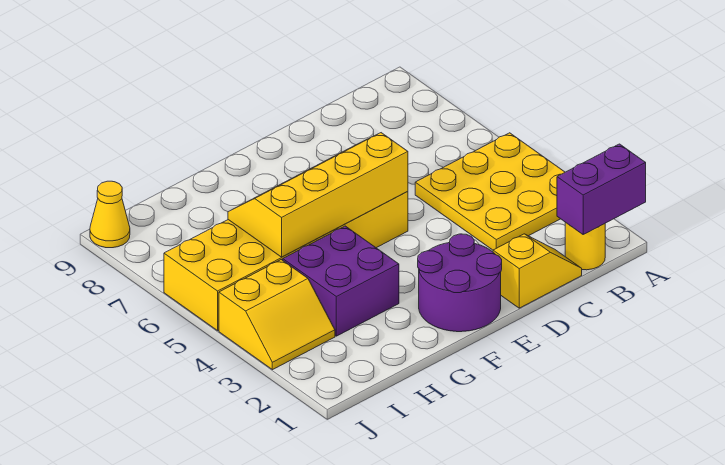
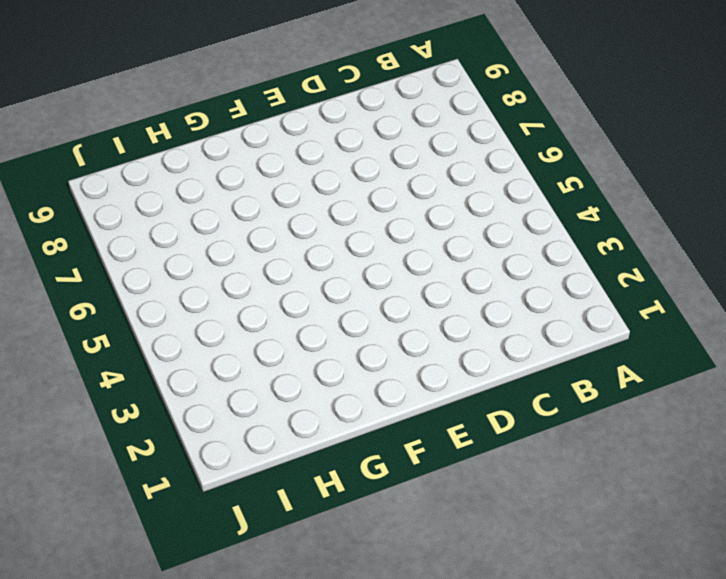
none -> yellow 3x3 plate [415,133,565,250]
none -> yellow 1x1 round brick [565,222,605,270]

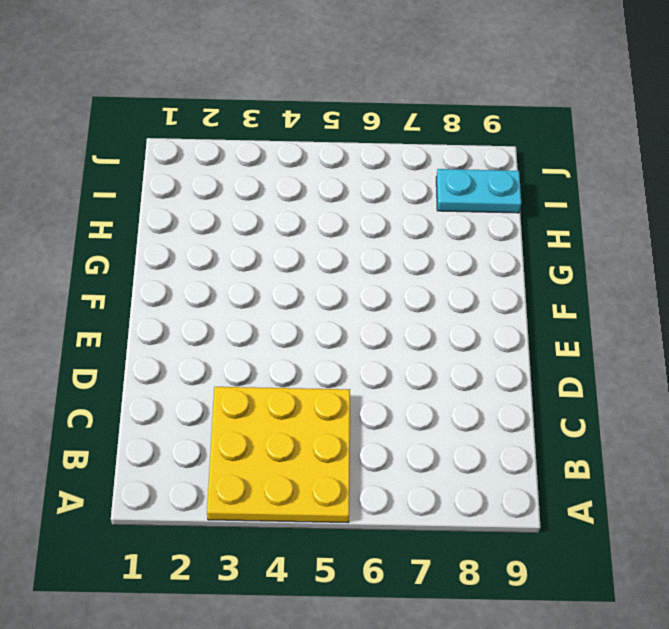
cyan 1x2 plate [436,169,521,213] -> none
none -> yellow 1x1 round brick [565,222,605,270]
none -> yellow 1x2 slope [493,234,582,308]

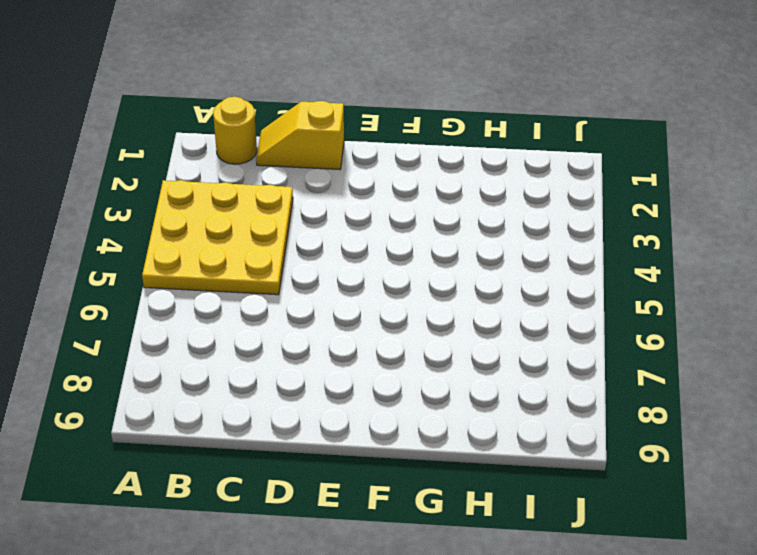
none -> purple 2x2 round brick [418,234,502,332]
none -> yellow 2x6 brick [164,191,408,331]

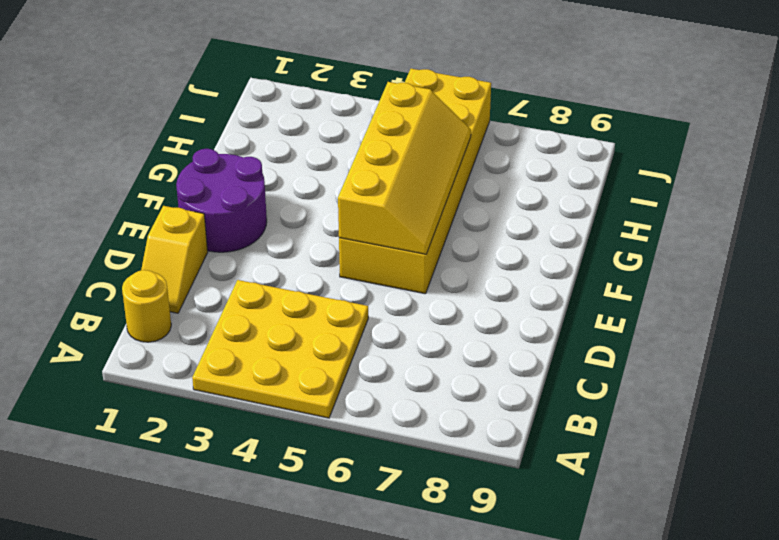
none -> purple 2x2 brick [283,226,399,336]
none -> yellow 2x2 slope [219,260,335,370]

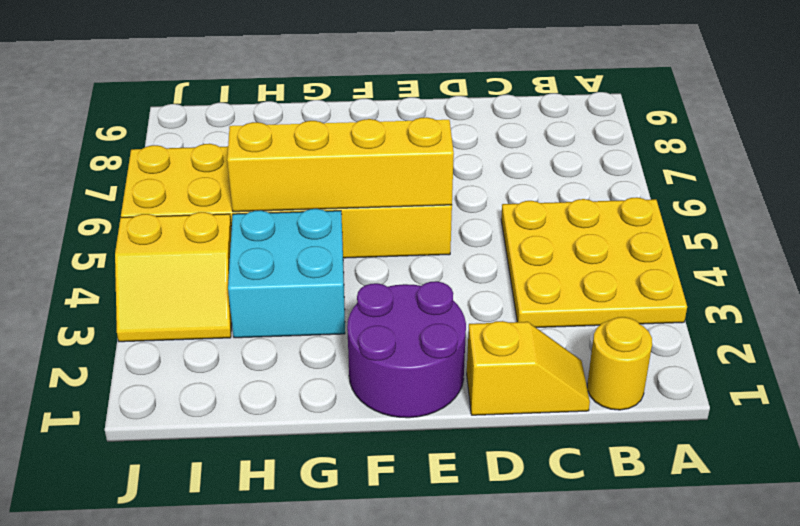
cyan 2x2 brick [228,209,345,338] -> purple 2x2 brick [283,226,399,336]
none -> yellow 1x1 cone [90,181,130,248]
none -> purple 1x2 brick [557,144,646,234]

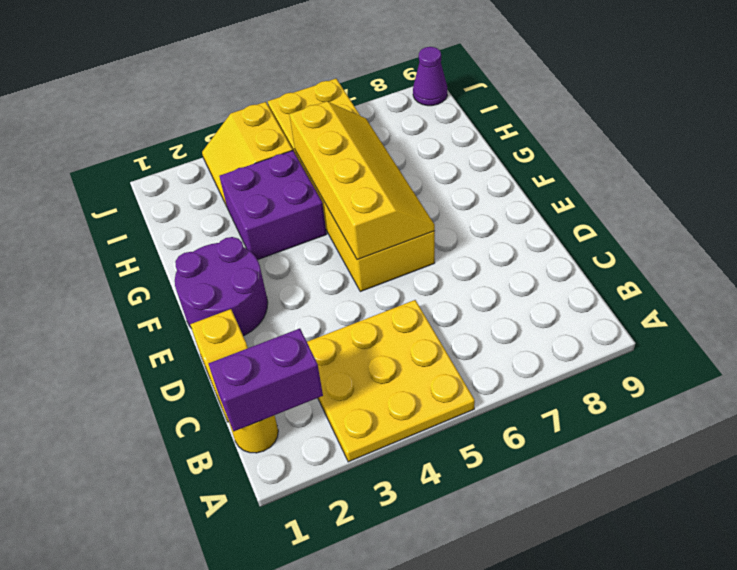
purple 1x2 brick [209,329,323,431] -> purple 1x2 brick turned to [557,144,646,234]
purple 1x1 cone [413,47,447,106] -> yellow 1x1 cone [90,181,130,248]

